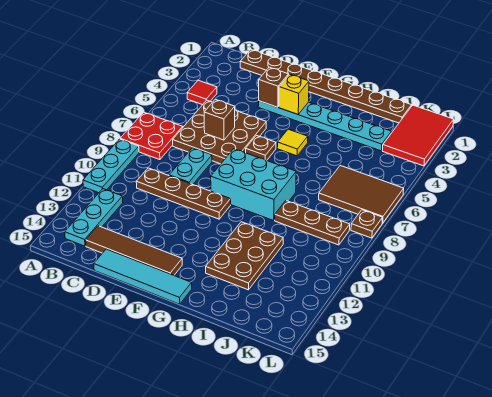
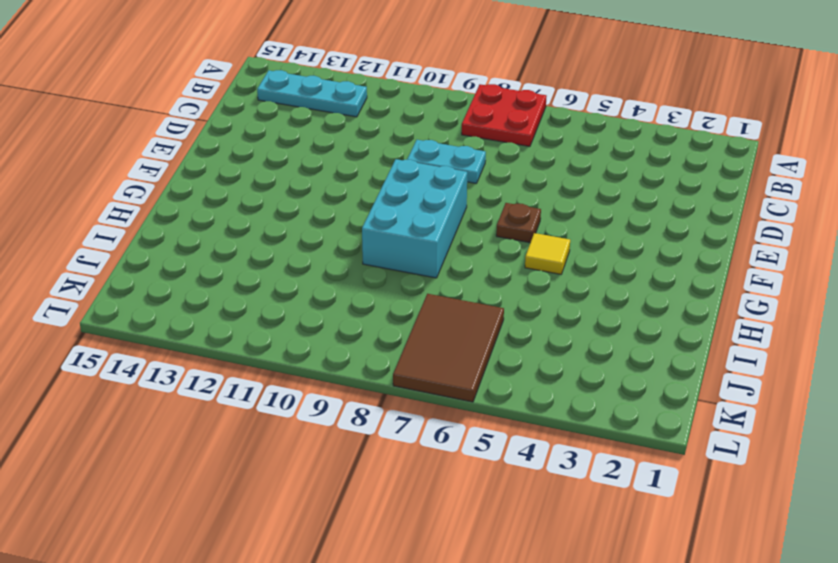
none -> cyan 1x3 plate [83,139,139,193]
none -> red 1x1 tile [187,80,217,105]
none -> brown 1x8 plate [240,50,412,123]

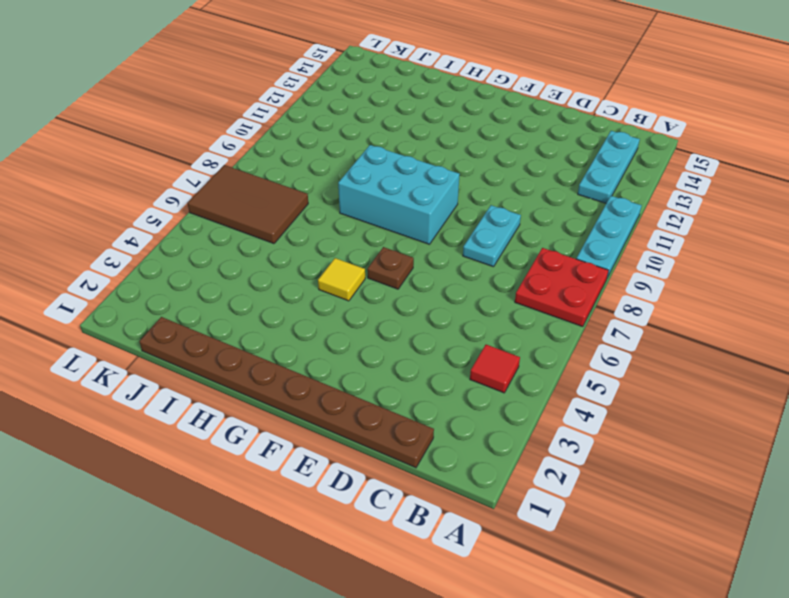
none -> brown 3x3 plate [173,100,266,164]
none -> brown 1x4 plate [136,168,231,219]
none -> brown 1x4 tile [86,226,182,275]

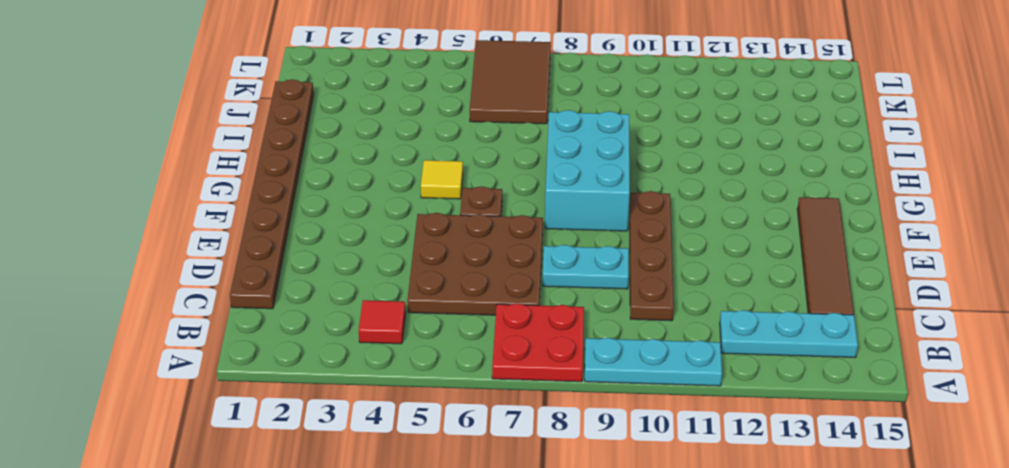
none -> cyan 1x4 tile [94,249,192,304]
none -> cyan 1x6 plate [258,101,391,151]
none -> brown 2x3 plate [206,222,283,290]

